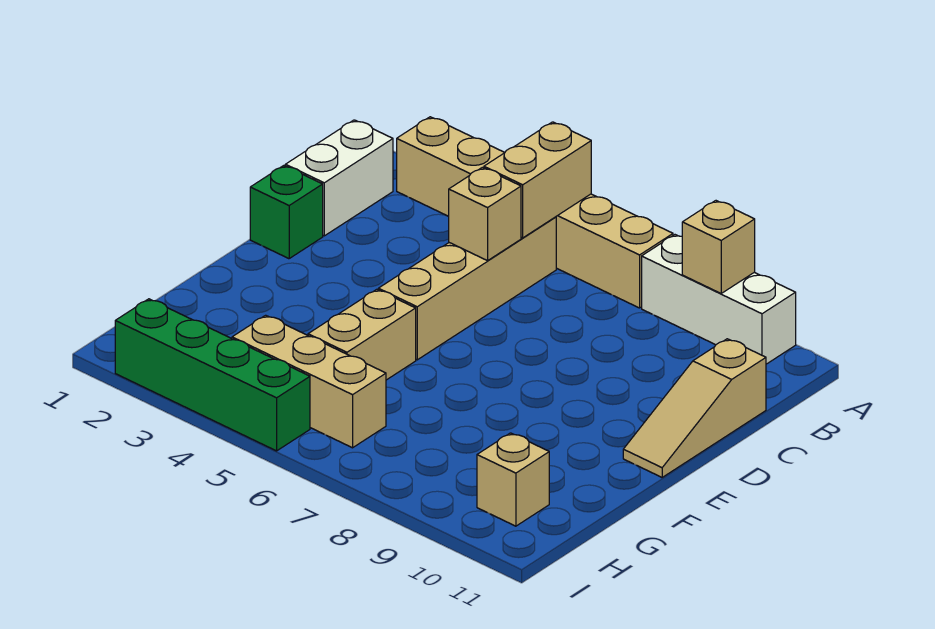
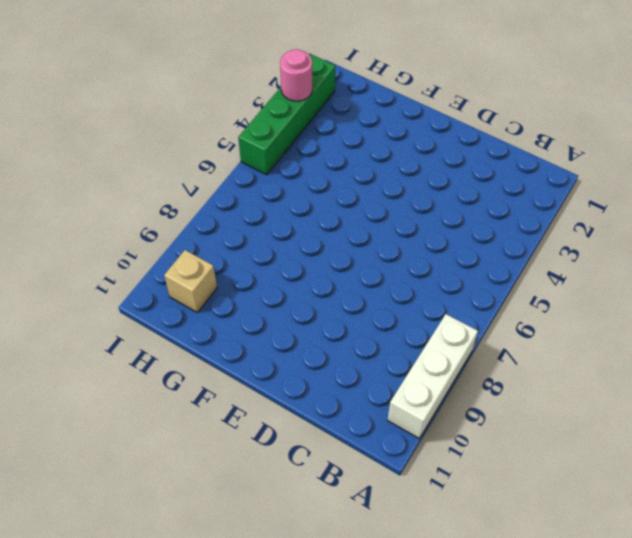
pink 1x1 round brick [280,49,312,101] -> none
none -> tan 1x6 brick [397,117,673,308]
none -> white 1x2 brick [285,120,393,236]
none -> tan 1x4 brick [378,217,556,360]

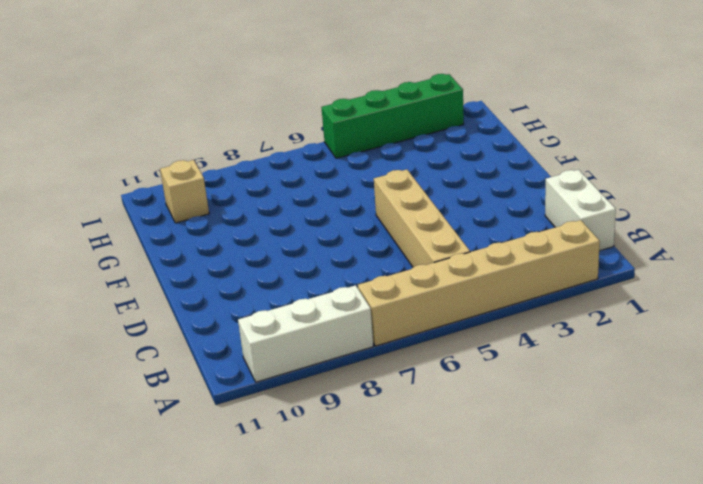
none -> tan 1x3 slope [623,339,766,477]
none -> green 1x1 brick [250,166,323,259]
none -> tan 1x2 brick [308,289,416,380]

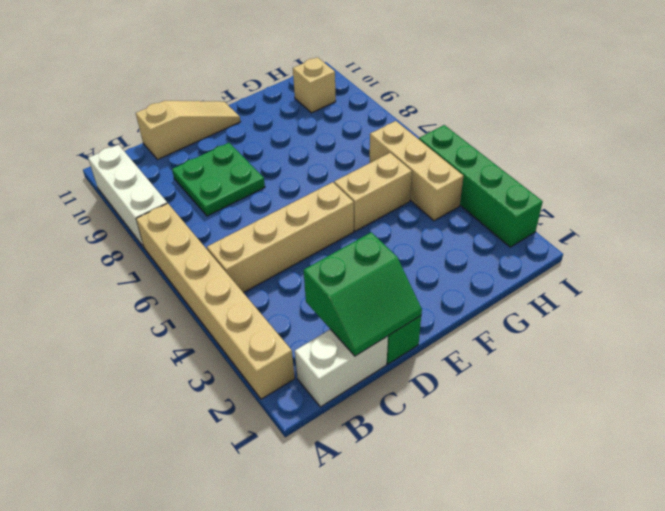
green 2x2 slope [304,232,422,356] -> none
green 2x2 plate [172,143,265,216] -> none
none -> tan 1x2 brick [484,122,591,238]
none -> tan 1x1 brick [682,201,755,293]
none -> tan 1x1 brick [449,167,521,261]

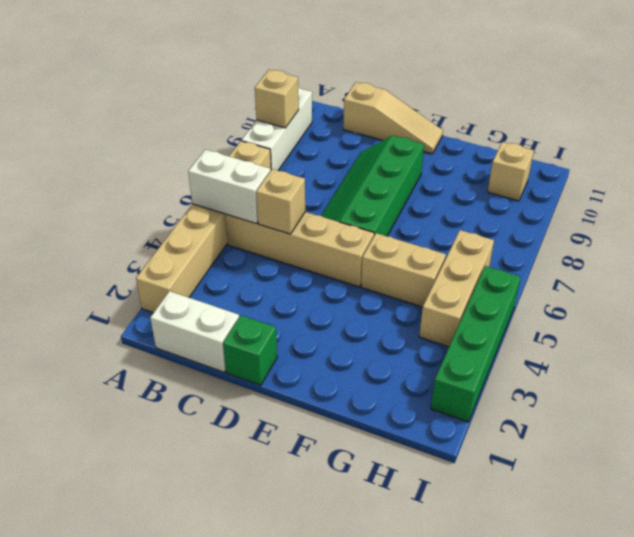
white 1x2 brick [188,150,271,224] -> tan 1x2 brick [484,122,591,238]
green 2x4 slope [321,136,424,236] -> none

